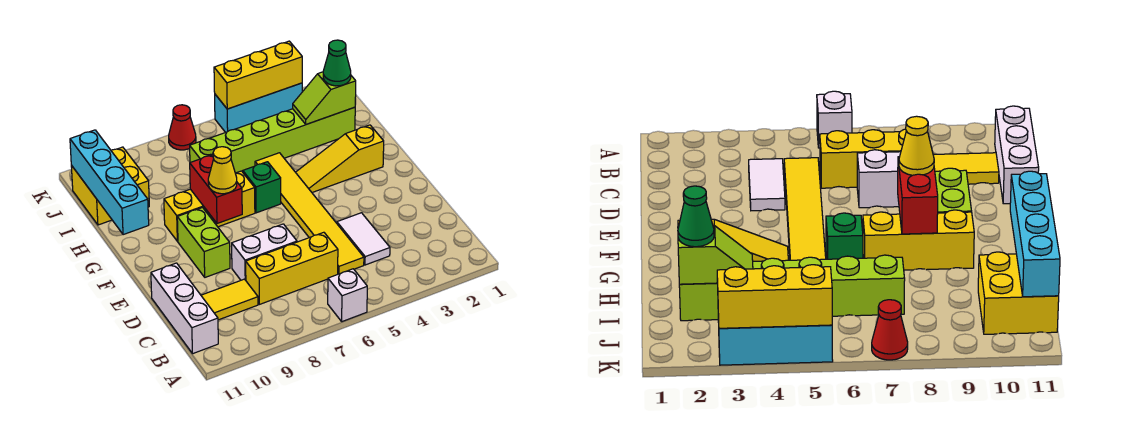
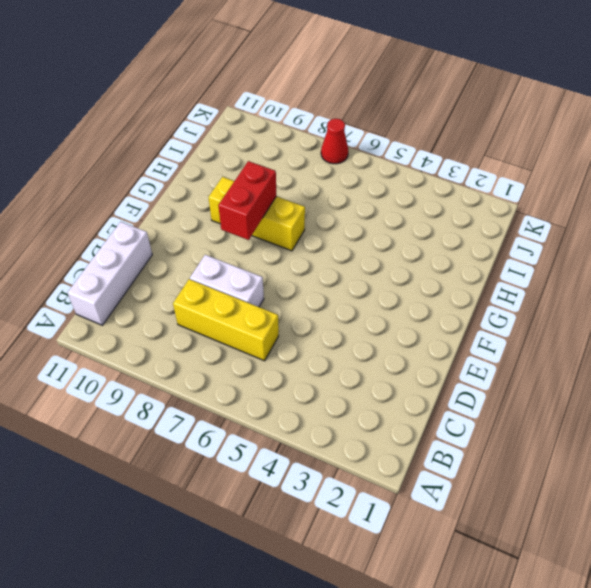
none -> white 1x1 brick [328,269,367,322]
none -> white 1x2 tile [337,213,390,265]
none -> yellow 1x6 tile [255,153,364,274]

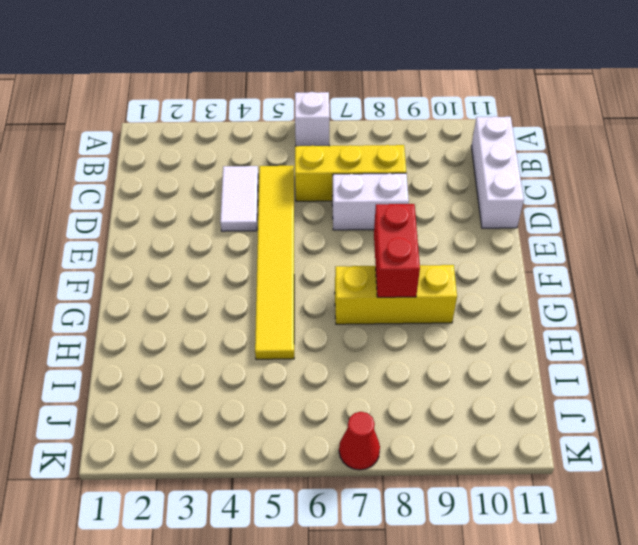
none -> yellow 1x2 tile [201,279,258,320]
none -> lime 1x2 brick [177,208,230,277]
none -> yellow 1x3 slope [296,125,384,192]

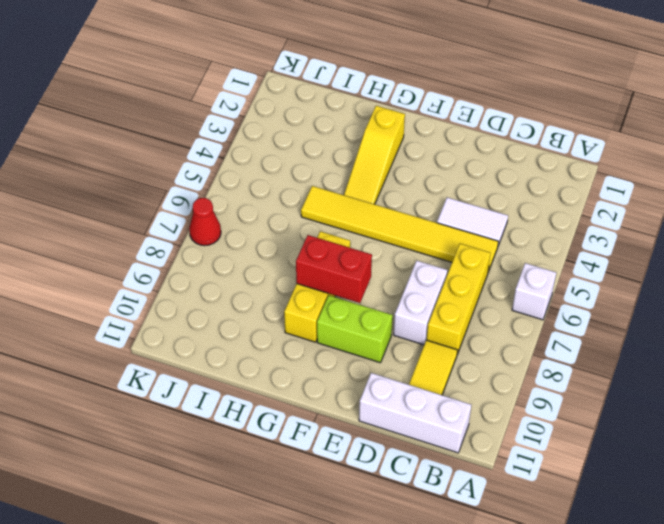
none -> green 1x1 brick [243,162,281,213]
none -> lime 1x6 brick [190,107,355,173]
none -> yellow 2x2 brick [71,147,149,225]

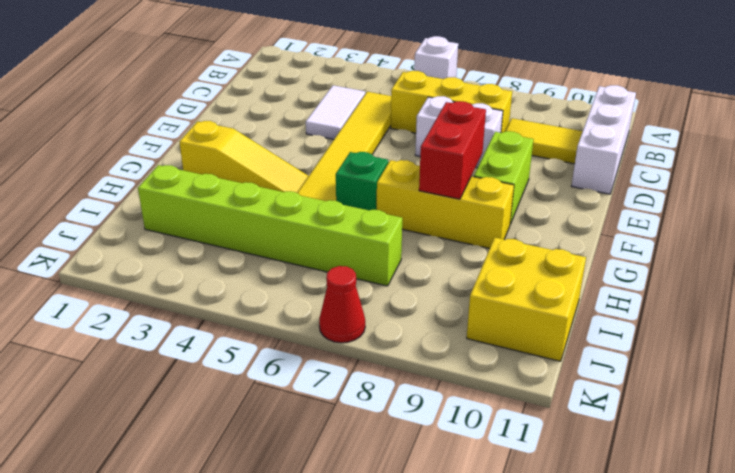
none -> cyan 1x3 brick [215,83,302,132]
none -> cyan 1x4 brick [70,130,149,235]
none -> lime 1x2 slope [293,72,356,124]

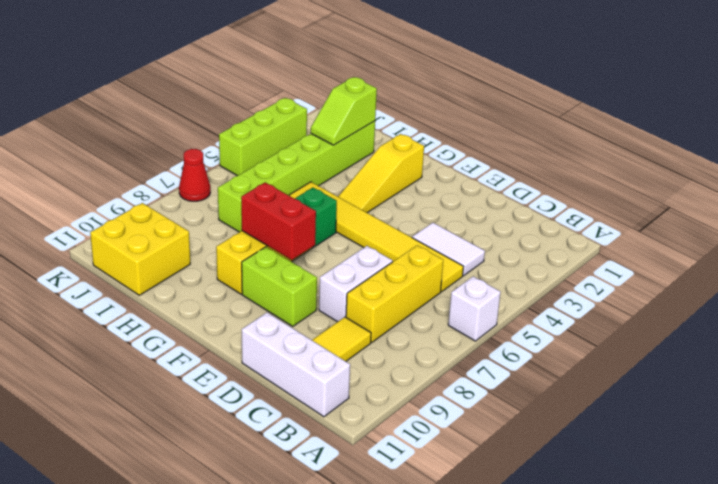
lime 1x3 brick [219,98,307,176] -> cyan 1x3 brick [215,83,302,132]
none -> cyan 1x4 brick [70,130,149,235]
none -> yellow 1x3 brick [214,41,302,109]
none -> yellow 1x1 cone [208,147,237,194]

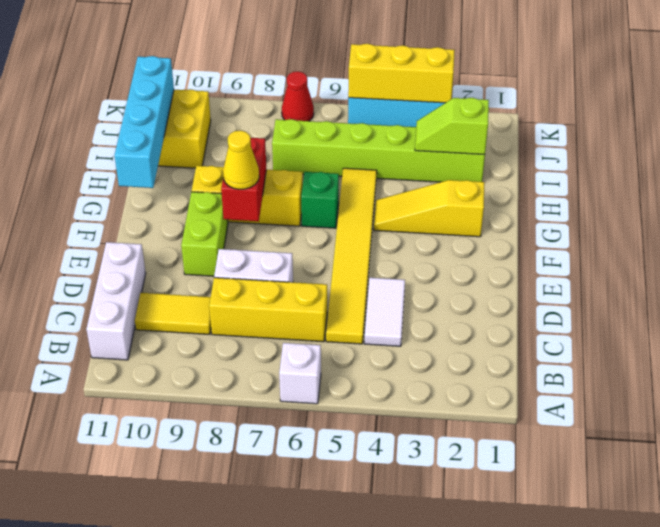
none -> green 1x1 cone [323,40,351,86]

